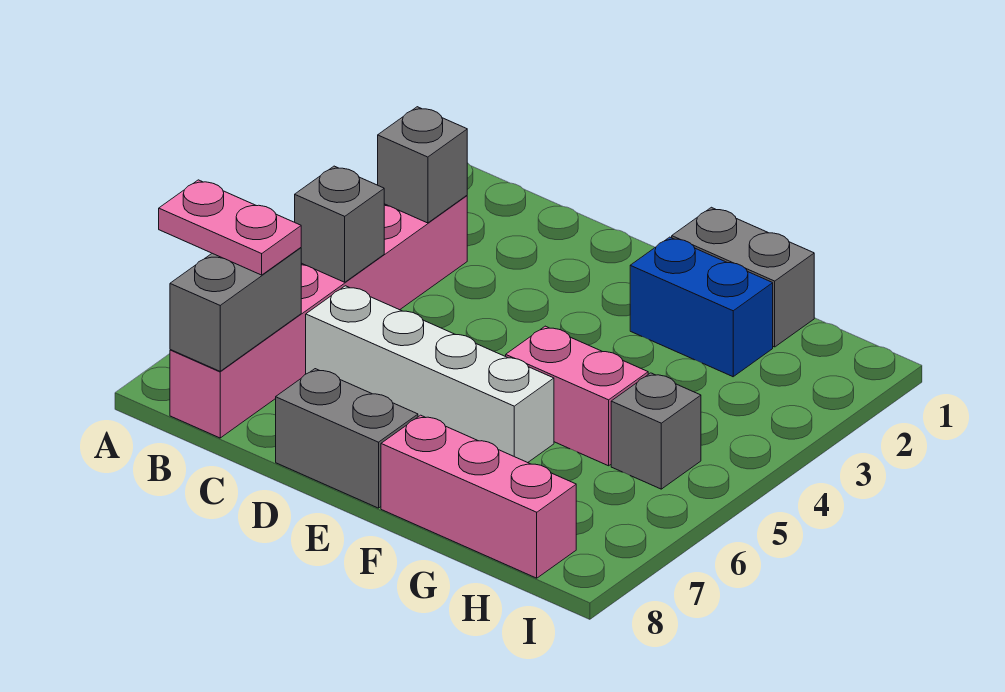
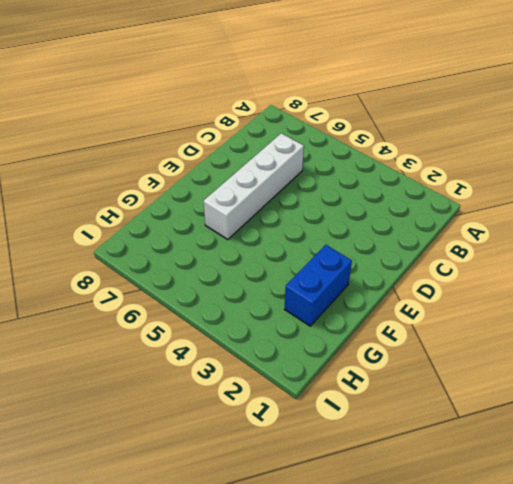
none -> pink 1x6 brick [170,196,467,438]
none -> grey 1x2 brick [276,369,418,508]
none -> grey 1x2 brick [672,207,814,347]

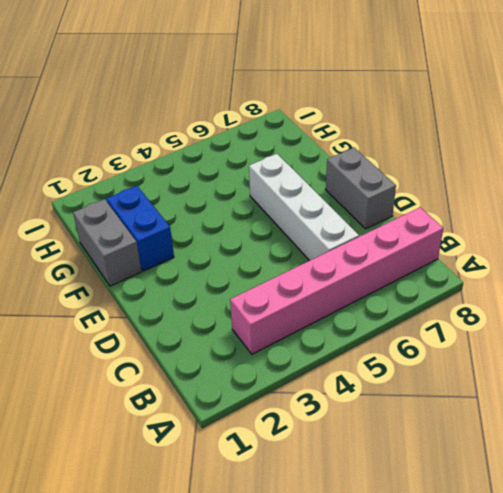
none -> pink 1x2 brick [506,326,648,466]
none -> pink 1x3 brick [381,415,576,578]
none -> grey 1x1 brick [611,373,701,489]

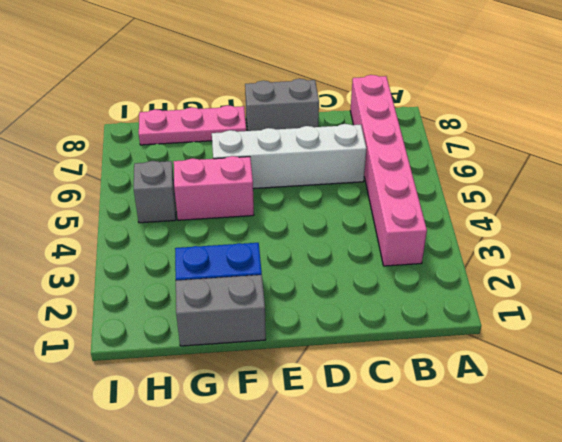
pink 1x3 plate [139,105,246,145] -> pink 1x3 brick [381,415,576,578]
none -> grey 1x1 brick [378,107,467,223]
none -> grey 1x1 brick [295,166,384,282]
none -> grey 1x2 brick [170,248,301,371]

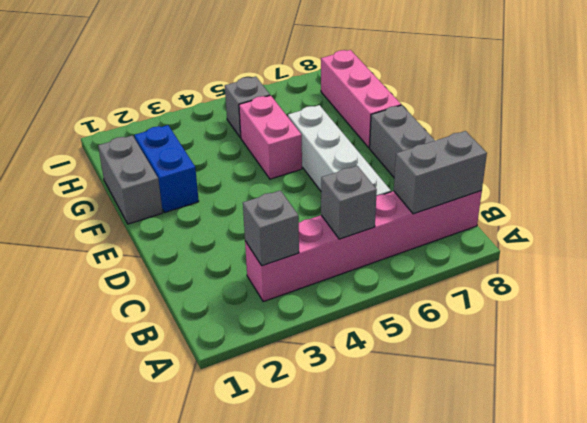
none -> pink 1x2 plate [159,180,301,275]

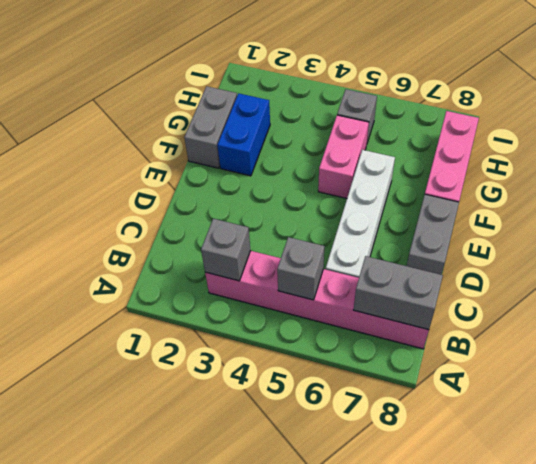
none -> pink 1x2 plate [159,180,301,275]

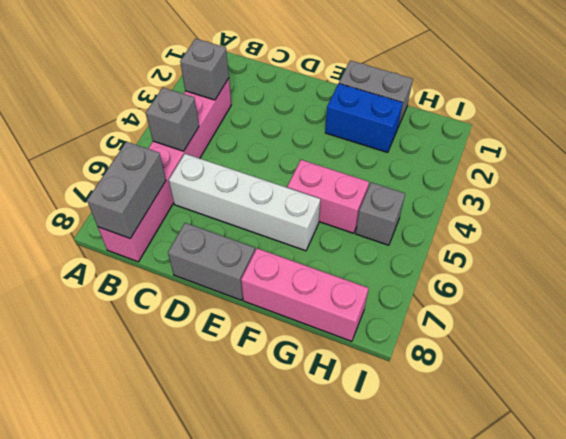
none -> pink 1x2 plate [159,180,301,275]

